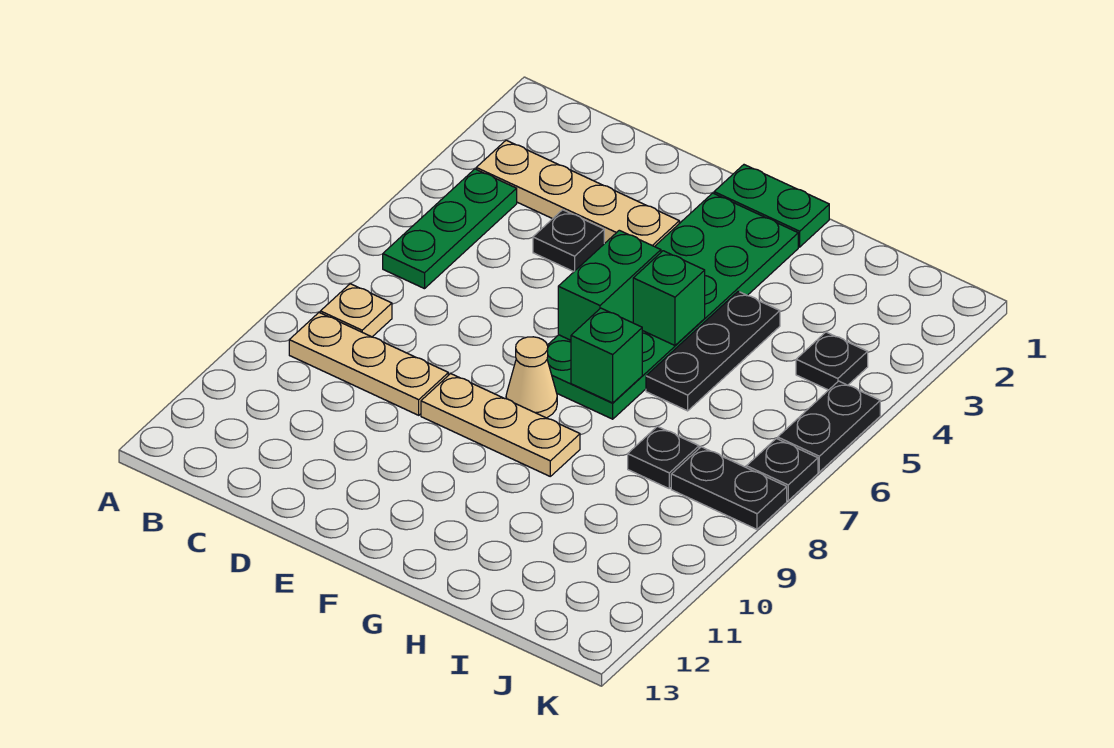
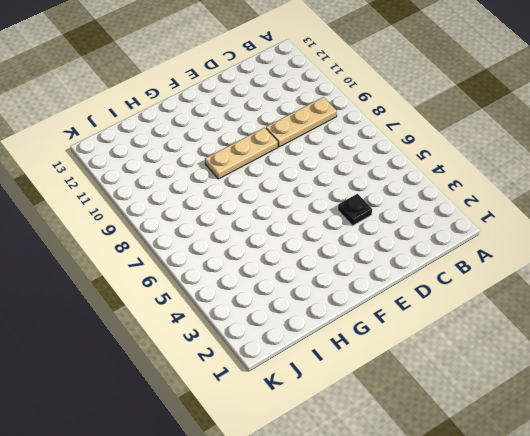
none -> tan 1x4 plate [476,140,679,247]
none -> green 1x3 plate [383,169,517,289]
none -> tan 1x1 plate [320,284,392,337]

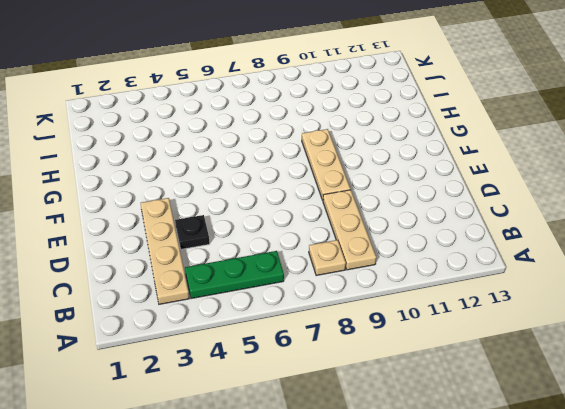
none -> green 1x2 plate [714,165,829,247]
none -> green 2x6 plate [547,193,798,419]
none -> tan 1x1 cone [506,337,557,418]

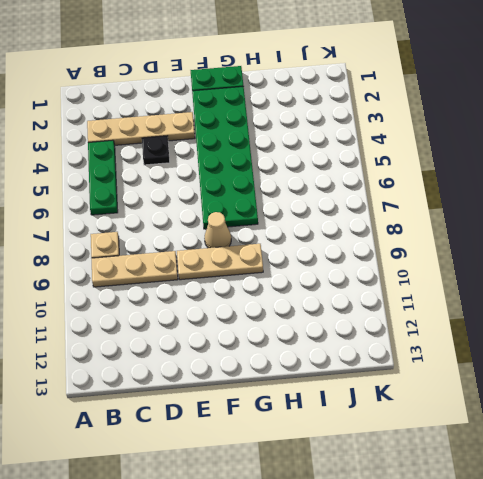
none -> black 1x3 plate [646,291,780,411]
none -> black 1x1 plate [628,426,699,488]
none -> black 1x1 plate [796,332,868,390]

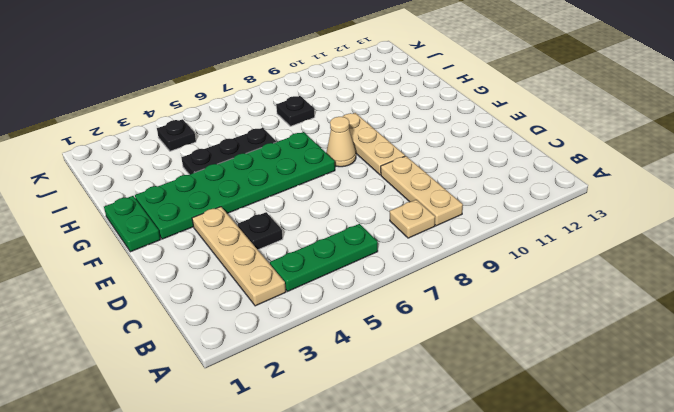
none -> black 1x2 plate [671,447,787,529]
none -> black 1x2 plate [778,381,880,472]
none -> black 1x1 plate [747,439,818,501]

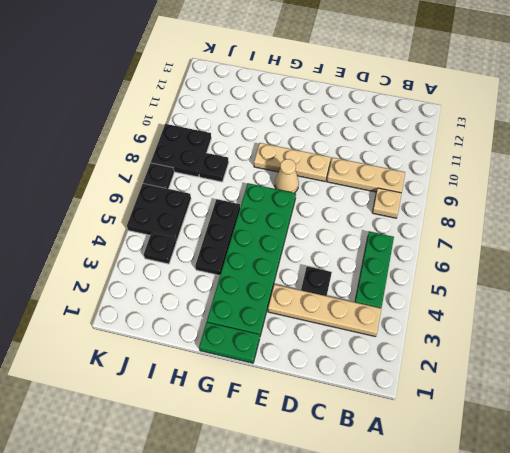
black 2x2 plate [127,184,191,241] -> black 1x2 plate [778,381,880,472]
black 2x2 plate [151,124,211,177] -> black 1x2 plate [671,447,787,529]
none -> green 1x2 brick [558,230,661,340]
none -> green 1x1 brick [633,251,705,345]
none -> green 1x1 brick [571,308,642,403]

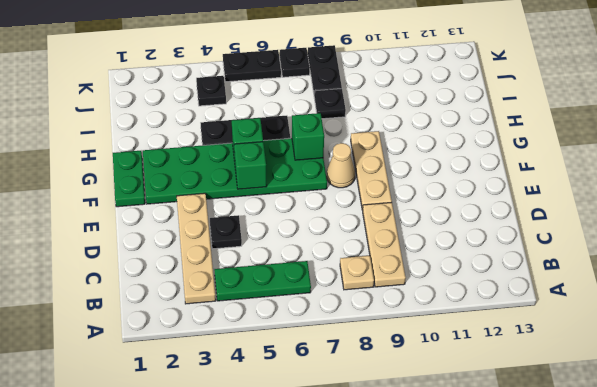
green 1x1 brick [234,142,267,189] -> green 1x2 brick [558,230,661,340]

